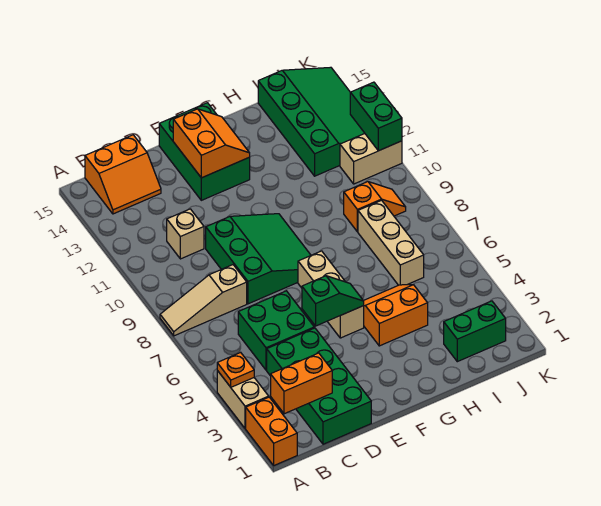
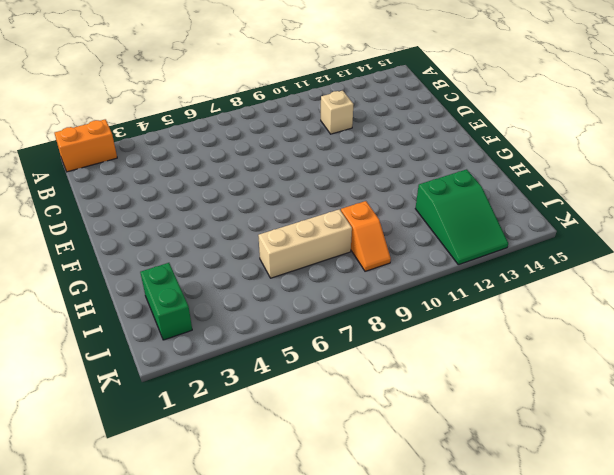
green 2x3 slope [415,169,508,265] -> green 3x4 slope [258,67,365,176]
none -> tan 1x2 brick [217,371,269,429]
none -> tan 1x3 slope [160,265,247,336]
none -> orange 2x2 slope [85,135,161,214]

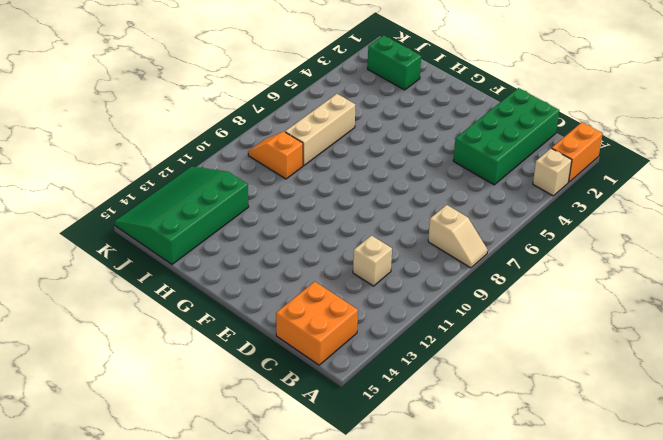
tan 1x1 brick [533,148,572,196] -> tan 1x2 brick [217,371,269,429]
tan 1x2 slope [428,205,488,268] -> tan 1x3 slope [160,265,247,336]
orange 2x2 brick [276,282,358,365] -> orange 2x2 slope [85,135,161,214]
none -> green 2x2 brick [238,291,314,370]
none -> green 3x3 slope [206,214,311,304]
none -> green 2x3 brick [159,103,250,200]

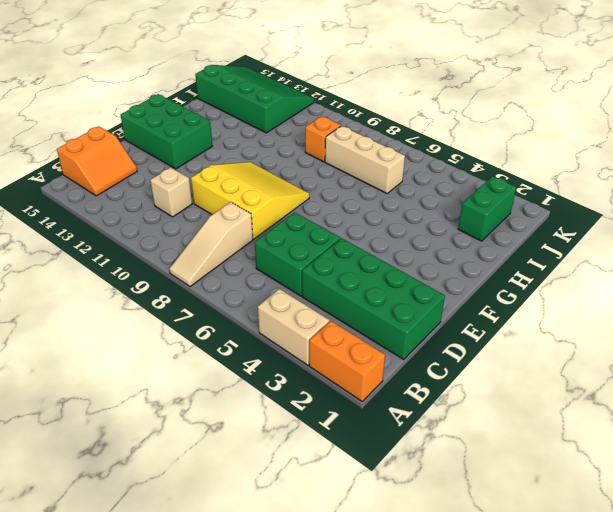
yellow 3x3 slope [191,162,309,239] -> green 3x3 slope [206,214,311,304]
none -> tan 1x3 brick [298,251,364,338]
none -> orange 2x2 slope [364,285,428,346]
none -> tan 1x2 brick [340,134,402,184]

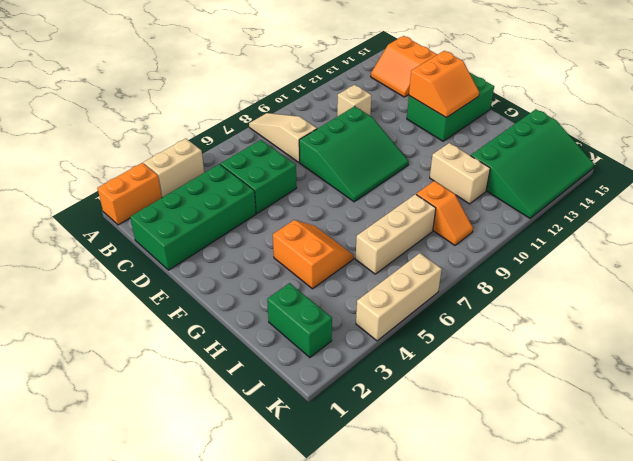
tan 1x2 brick [430,143,490,204] -> tan 1x2 brick moved to [340,134,402,184]
tan 1x3 brick [356,253,442,341] -> tan 1x3 brick moved to [298,251,364,338]
none -> orange 1x1 plate [217,352,254,387]
none -> orange 1x2 brick [271,353,332,414]
none -> green 1x2 slope [302,276,364,326]

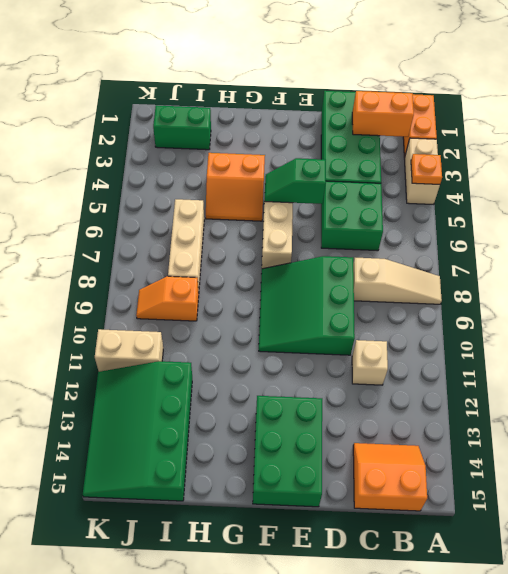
none -> orange 2x2 slope [173,109,250,178]
none -> green 1x2 brick [350,82,402,151]

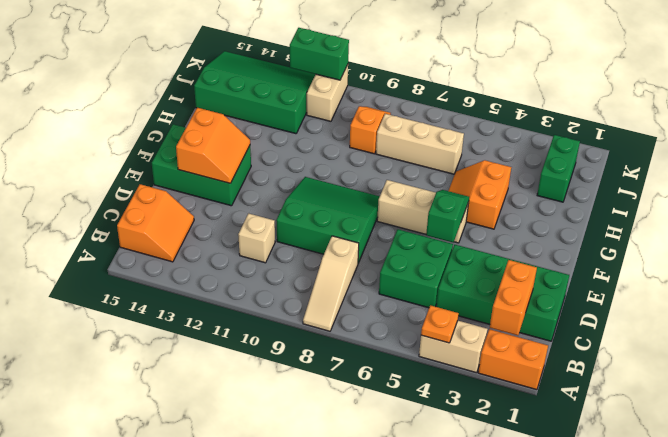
orange 2x2 slope [176,108,250,183] -> orange 2x2 slope turned to [173,109,250,178]

